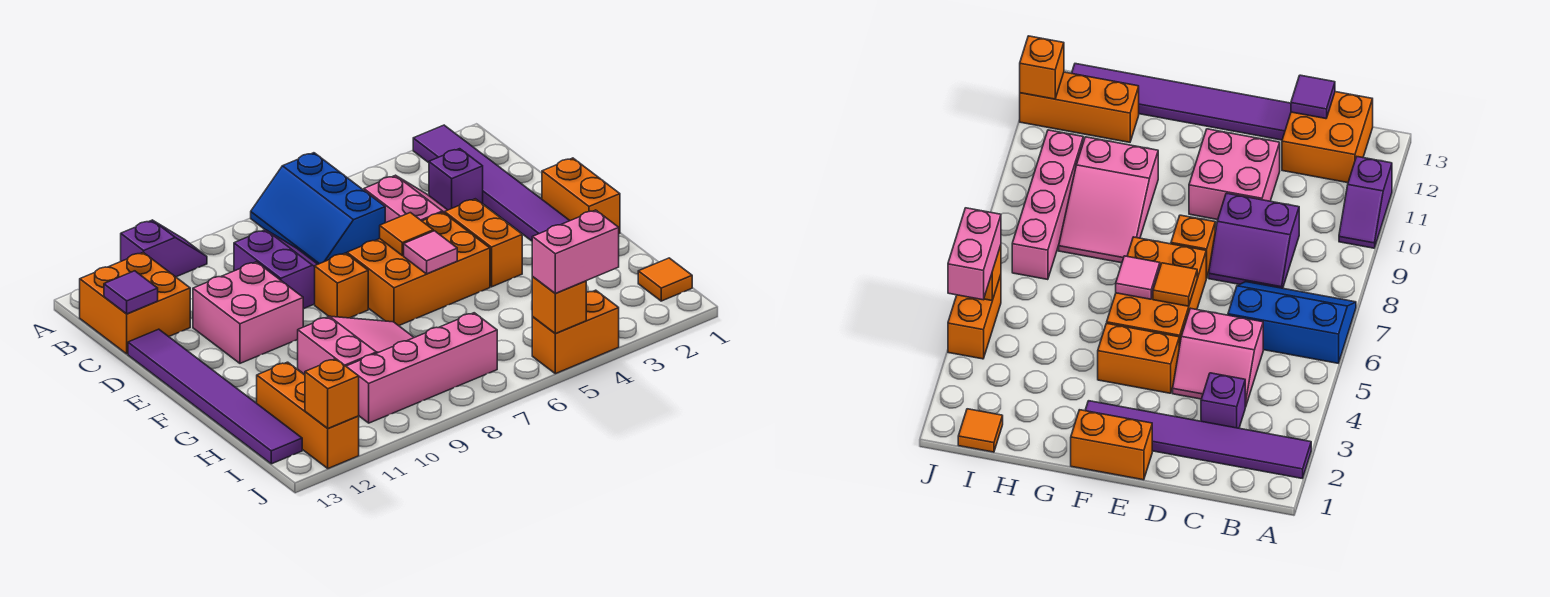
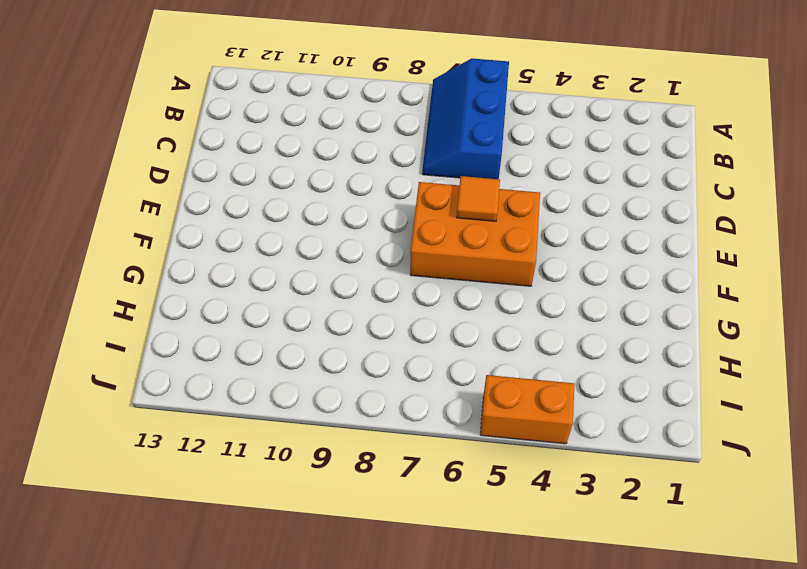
none -> purple 1x6 tile [413,125,570,241]
none -> purple 1x2 slope [121,220,207,277]
none -> orange 2x2 brick [80,252,190,354]

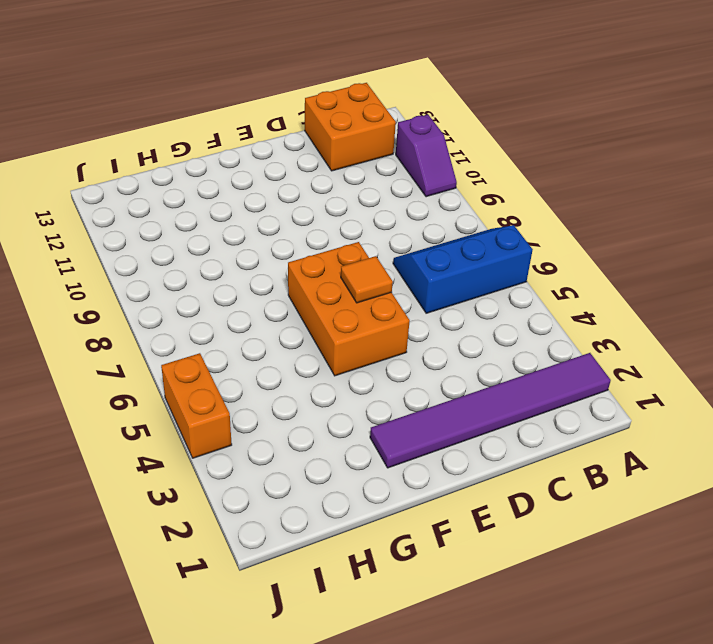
none -> purple 1x1 brick [429,149,483,210]
none -> pink 2x2 slope [364,175,447,223]
none -> purple 2x2 slope [234,230,318,309]

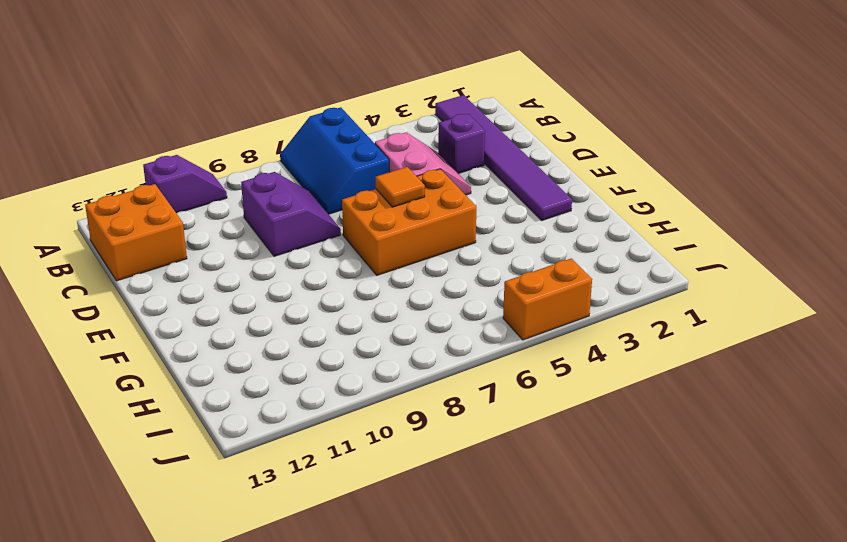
none -> pink 2x2 brick [193,262,303,363]
none -> purple 1x6 tile [128,329,302,464]
none -> orange 1x2 brick [542,158,620,234]

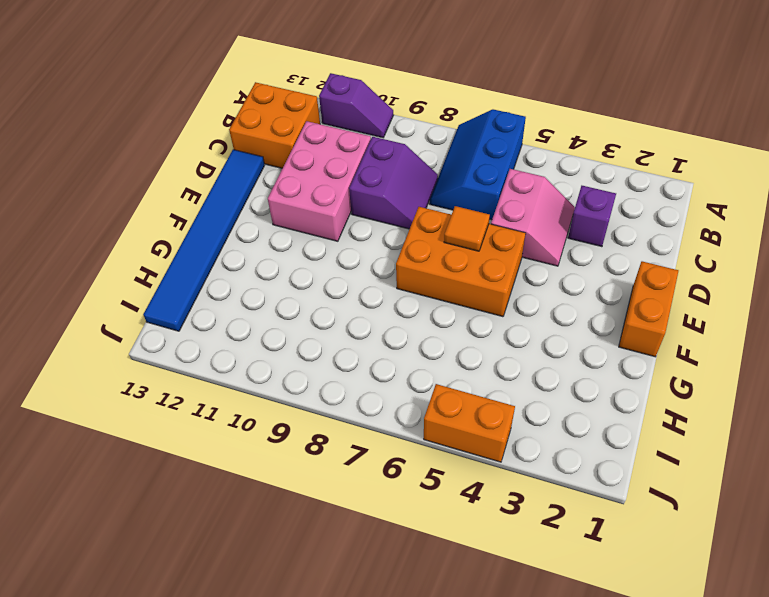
pink 2x3 brick [268,121,371,241] -> pink 2x2 brick [193,262,303,363]
blue 1x6 tile [143,150,265,331] -> purple 1x6 tile [128,329,302,464]
none -> purple 1x6 tile [413,125,570,241]
none -> orange 1x2 brick [445,199,522,287]
none -> orange 1x1 brick [315,253,368,318]

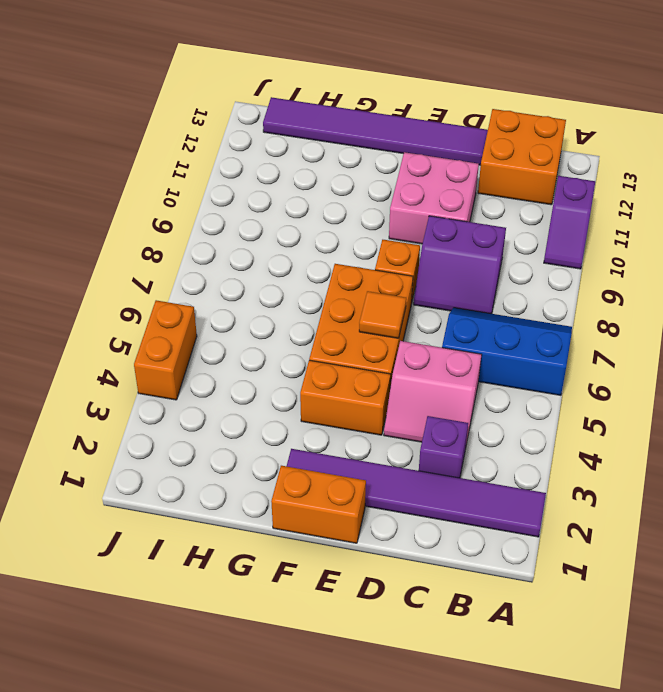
none -> pink 2x3 slope [298,316,414,374]
none -> orange 1x3 brick [257,362,359,468]
none -> orange 1x1 tile [638,258,692,301]

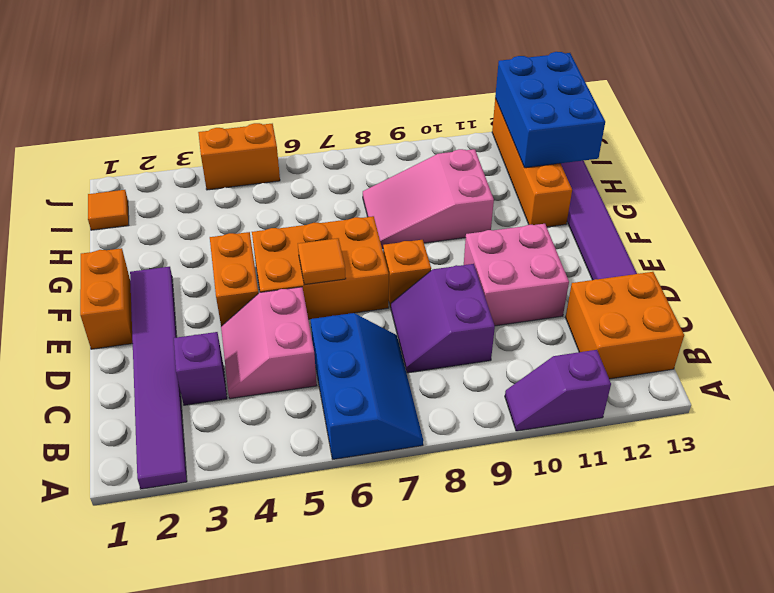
orange 1x4 brick [492,98,572,227] -> orange 1x3 brick [257,362,359,468]
blue 2x3 brick [495,52,605,168] -> orange 1x1 brick [305,359,359,429]
none -> pink 1x4 brick [346,313,497,423]
none -> purple 1x1 tile [104,271,158,314]
none -> pink 1x1 tile [404,231,457,274]

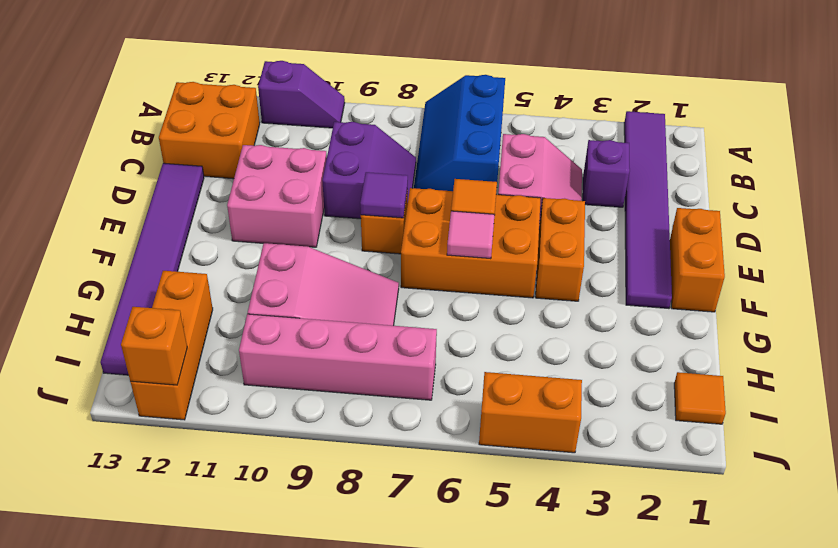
purple 1x1 tile [360,172,408,218] -> purple 1x1 tile moved to [104,271,158,314]
none -> orange 1x1 brick [532,277,586,334]
none -> pink 1x2 brick [532,210,619,293]

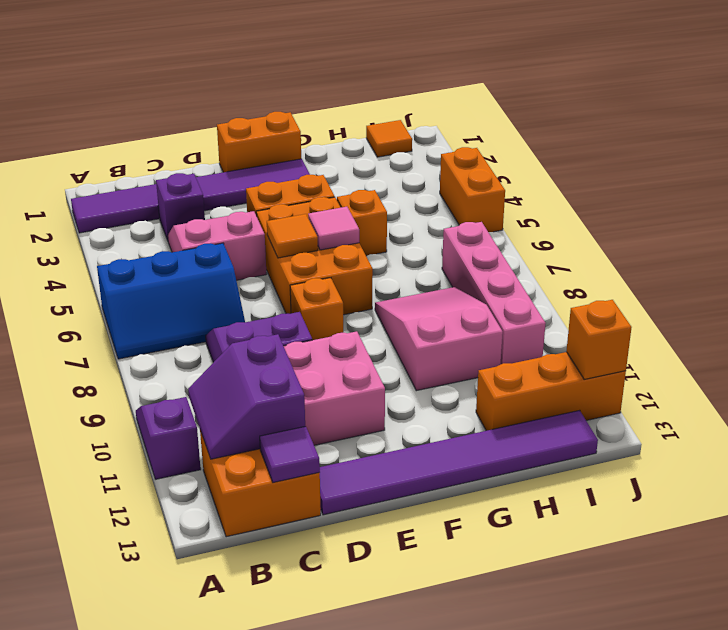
purple 2x2 slope [188,334,305,459] -> none
orange 1x1 brick [337,190,387,256] -> orange 1x1 brick moved to [532,277,586,334]
none -> pink 1x2 brick [532,210,619,293]

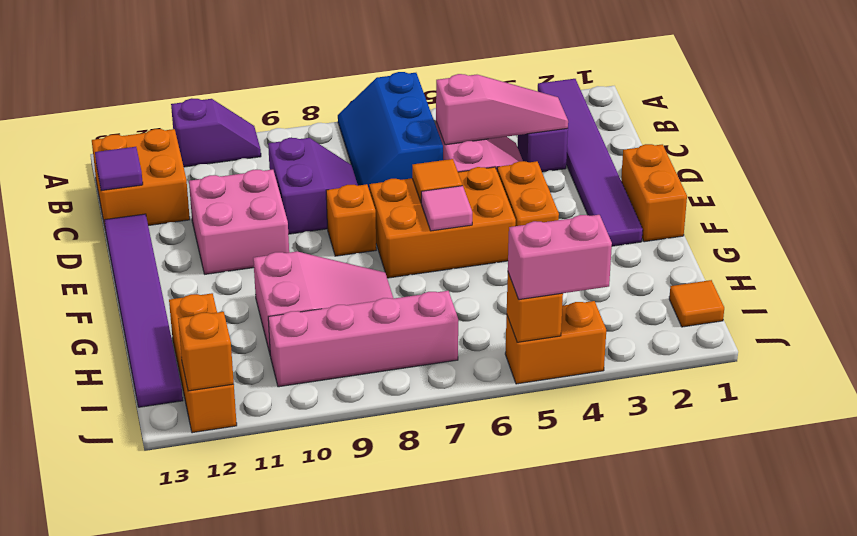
pink 1x3 slope [436,74,568,145] -> none

